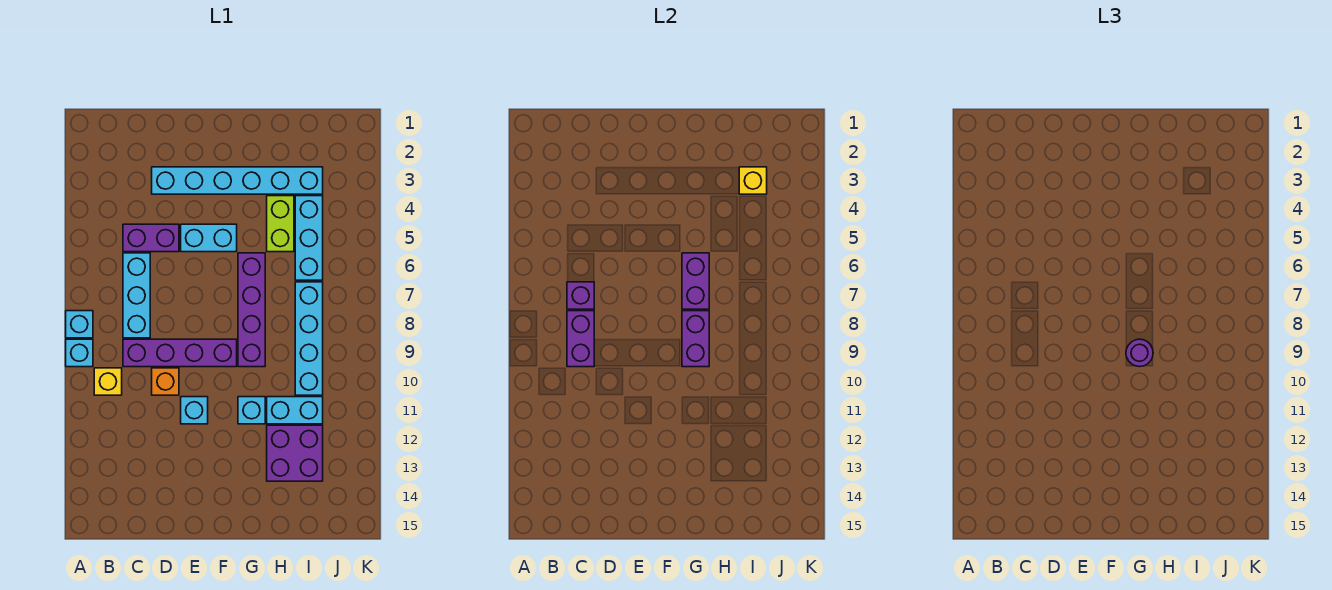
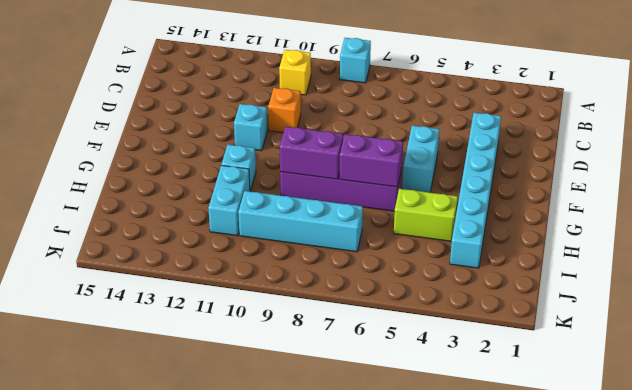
none -> cyan 1x1 brick [66,339,93,367]
none -> purple 1x2 brick [123,224,179,252]
none -> cyan 1x3 brick [123,253,150,338]

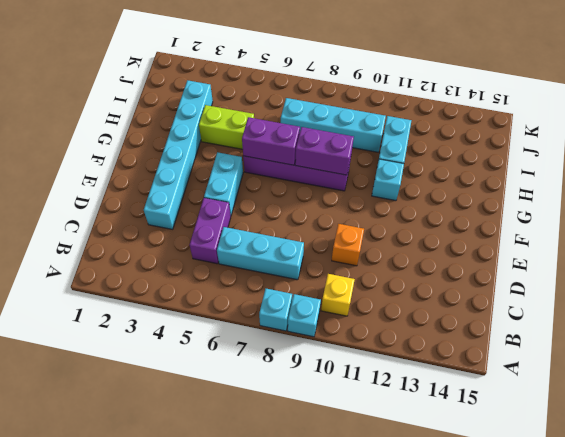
none -> purple 1x4 brick [123,339,237,367]
none -> cyan 1x1 brick [181,397,208,424]
none -> purple 2x2 brick [267,425,323,481]

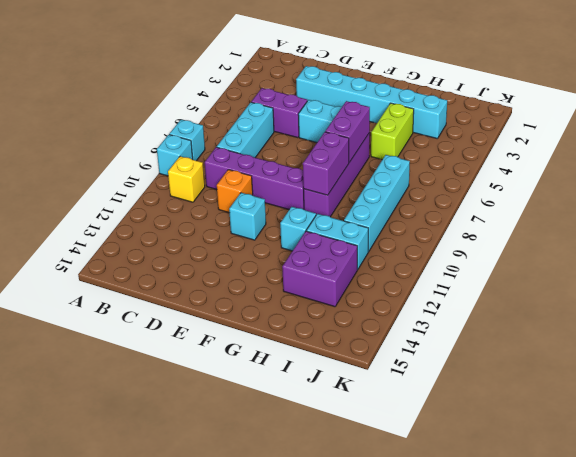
none -> cyan 1x3 brick [295,196,323,280]
none -> purple 1x1 brick [567,282,594,309]
none -> purple 1x2 brick [567,311,594,367]

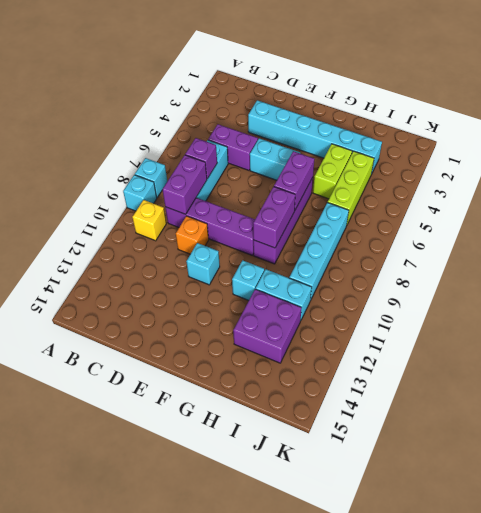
lime 1x3 brick [328,151,374,224] -> cyan 1x3 brick [295,196,323,280]
none -> yellow 1x1 brick [739,167,767,194]
none -> purple 1x1 round brick [1126,339,1153,367]

